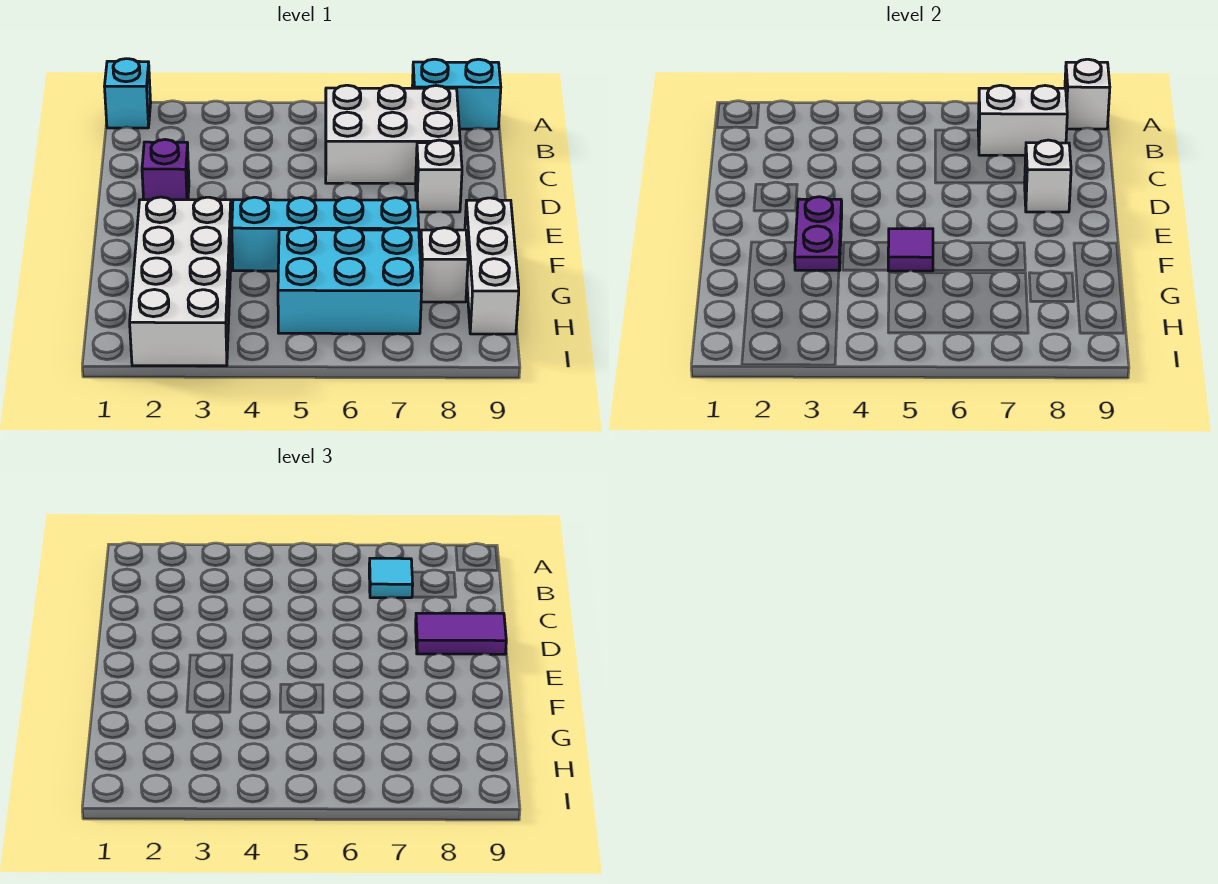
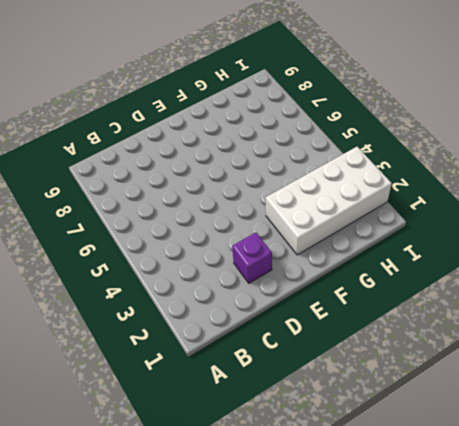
none -> cyan 1x1 brick [105,59,151,128]
none -> cyan 1x2 brick [412,59,501,129]
none -> white 2x3 brick [326,85,460,184]

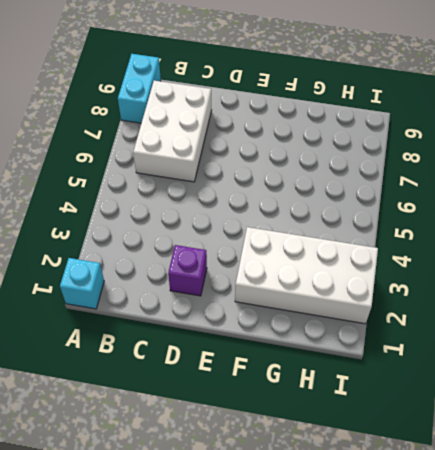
none -> white 1x1 brick [416,140,462,212]
none -> cyan 1x4 brick [232,197,419,271]
none -> white 1x3 brick [465,198,519,334]

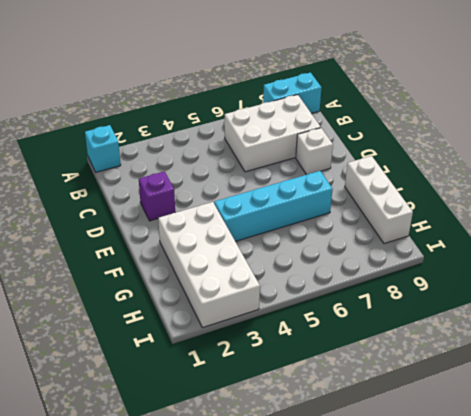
none -> cyan 2x3 brick [278,227,422,334]
none -> white 1x1 brick [420,228,468,302]
none -> white 1x1 brick [1065,59,1110,129]

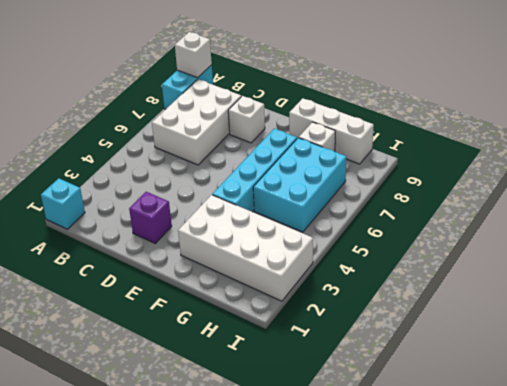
none -> white 1x2 brick [978,85,1067,155]
none -> white 1x1 brick [1025,140,1071,212]
none -> purple 1x2 plate [795,197,842,270]

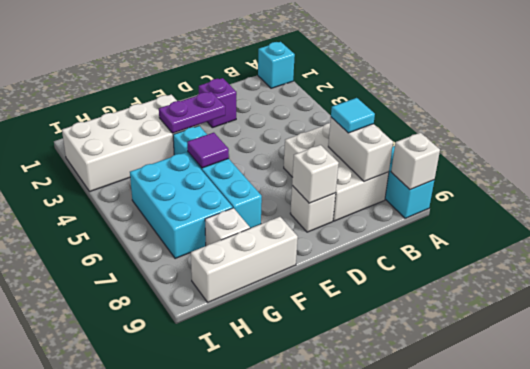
none -> purple 1x2 tile [416,613,506,654]

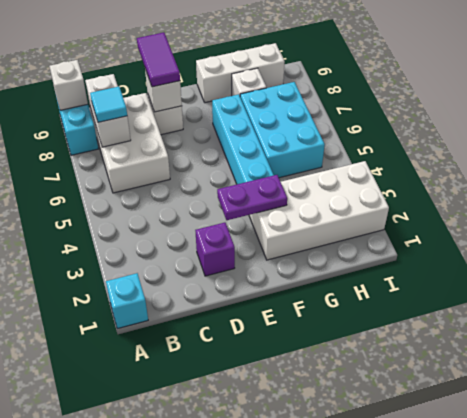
none -> purple 1x1 tile [888,229,933,271]

